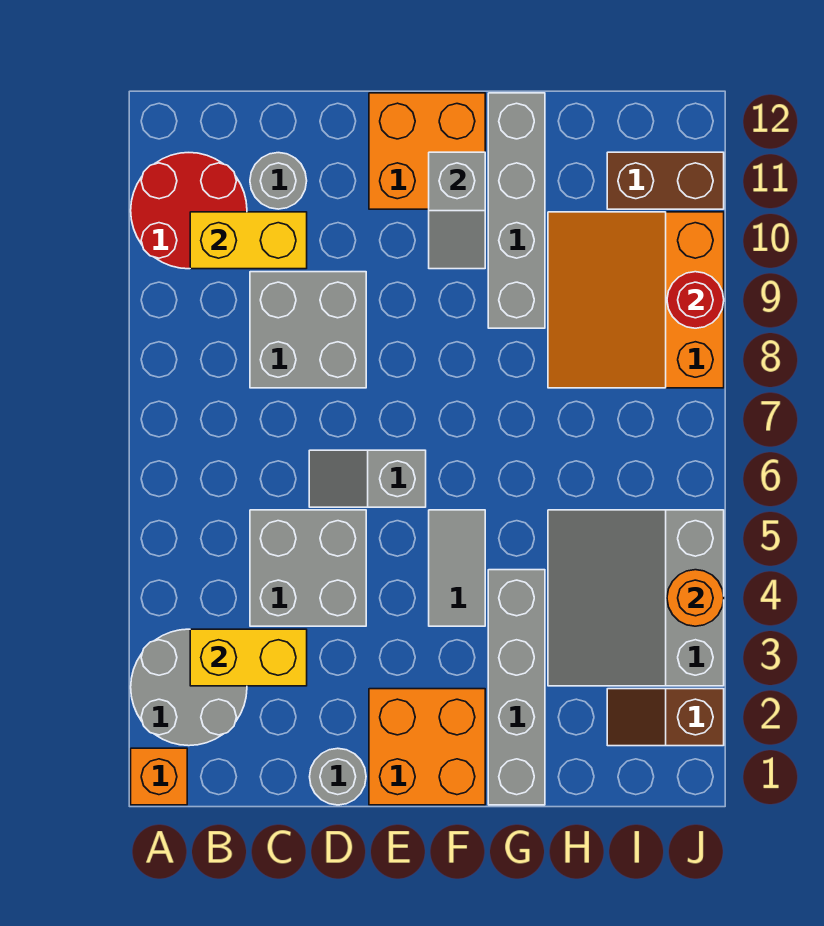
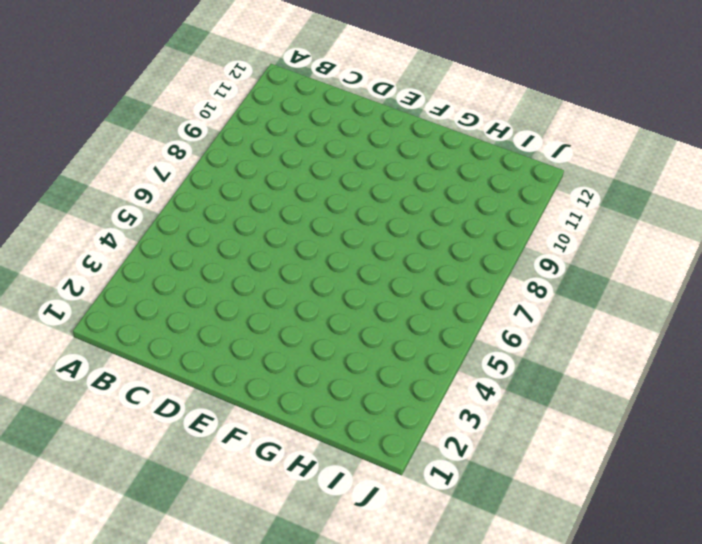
none -> orange 1x1 brick [131,748,187,805]
none -> grey 2x2 round brick [131,629,247,746]
none -> red 2x2 round brick [131,153,247,269]

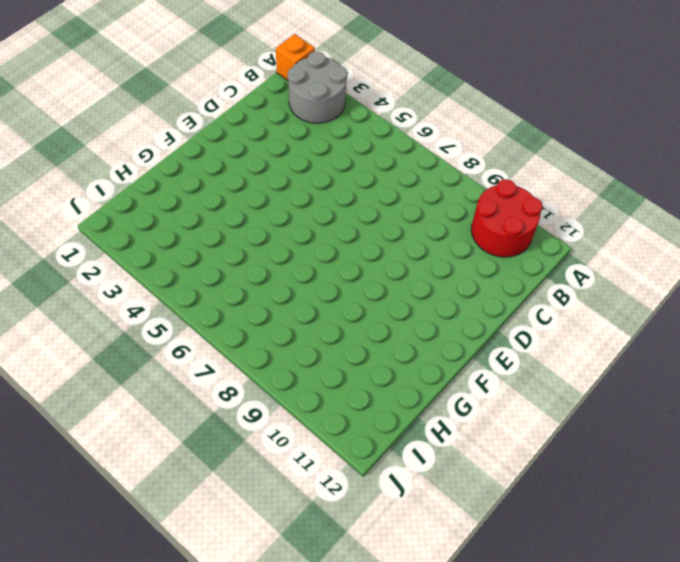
none -> grey 2x2 brick [250,510,366,626]
none -> grey 2x2 brick [250,272,366,388]
none -> grey 1x1 round brick [250,153,307,209]

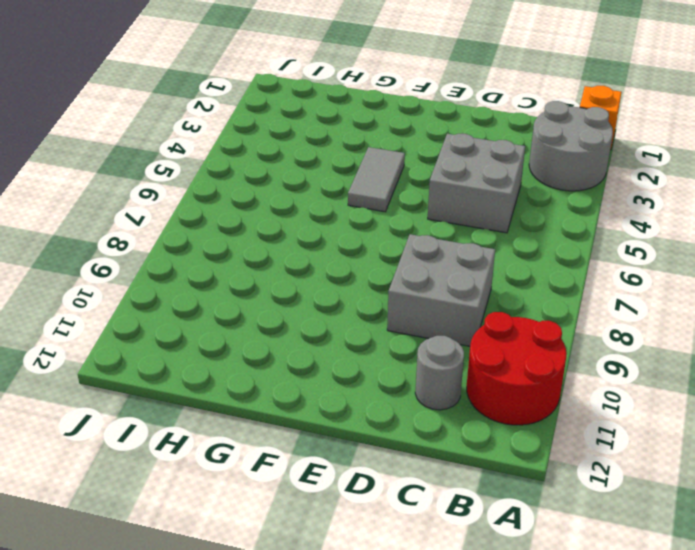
none -> grey 1x1 round brick [310,748,366,805]
none -> grey 1x2 slope [309,450,426,507]
none -> orange 2x2 brick [369,689,485,805]

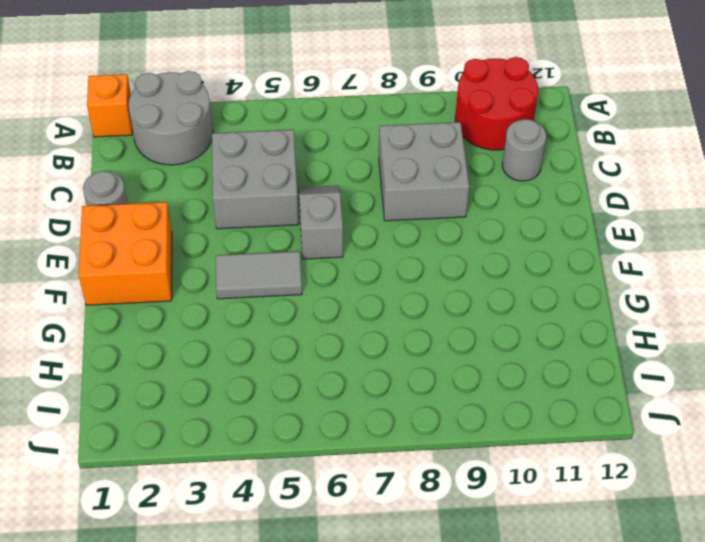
none -> orange 2x2 brick [369,93,485,209]
none -> grey 1x4 brick [488,570,545,805]
none -> grey 1x4 brick [488,93,545,328]

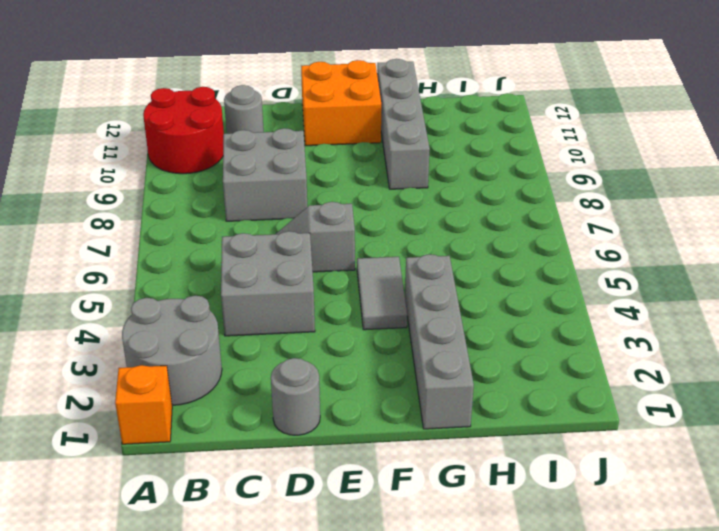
none -> orange 2x2 brick [369,689,485,805]
none -> grey 3x3 slope [548,510,724,686]
none -> orange 3x3 slope [548,212,724,388]

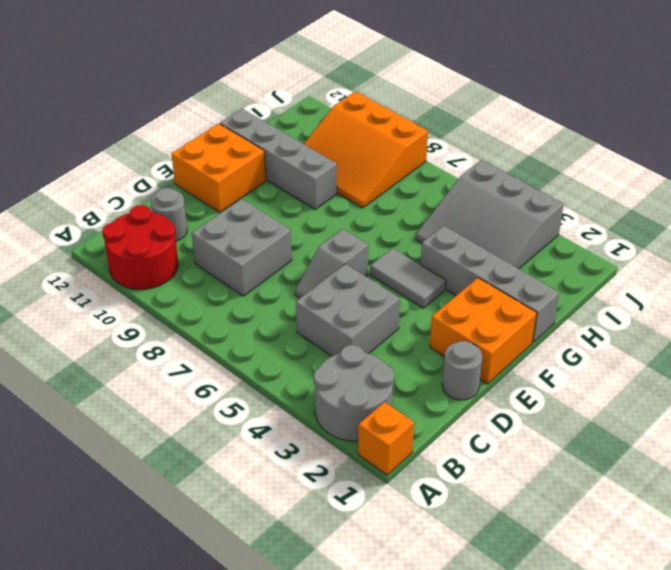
none -> brown 1x2 slope [607,689,724,746]
none -> brown 1x2 brick [607,152,724,209]
none -> yellow 1x2 brick [190,629,307,686]

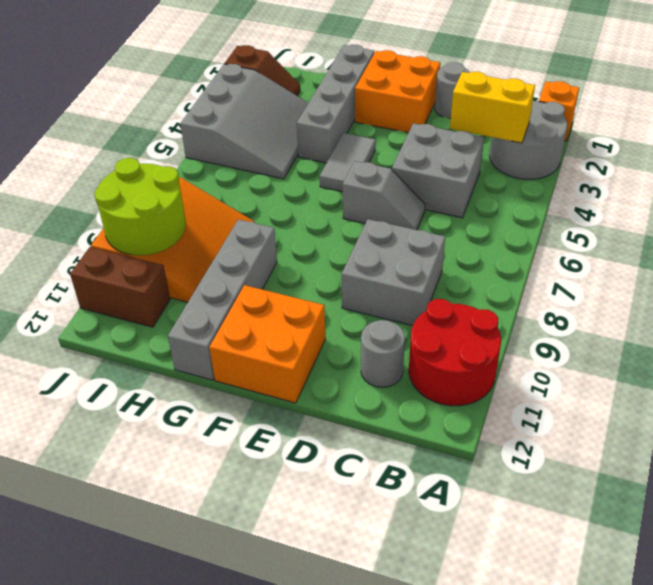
lime 2x2 round brick [94,158,186,256] -> red 1x1 round brick [667,272,724,328]
none -> yellow 1x2 brick [190,212,307,269]
none -> grey 1x2 slope [429,152,485,269]
none -> orange 1x1 round brick [667,570,724,626]

